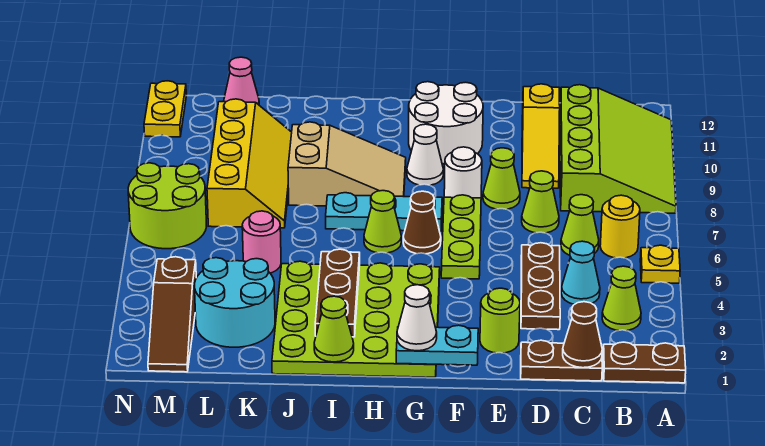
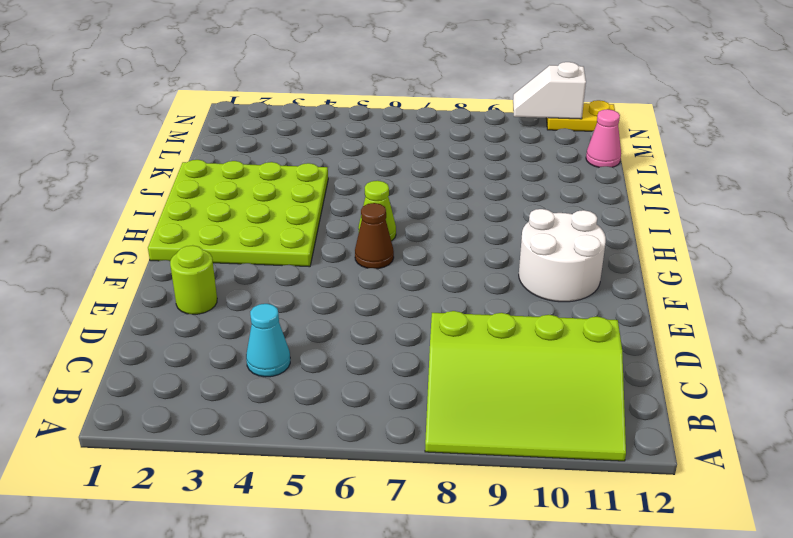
white 1x2 slope [513,62,586,119] -> none
none -> brown 1x2 plate [603,342,686,383]
none -> yellow 1x1 plate [640,245,680,283]
none -> lime 1x1 cone [602,266,641,331]
none -> yellow 1x1 round brick [600,195,640,258]

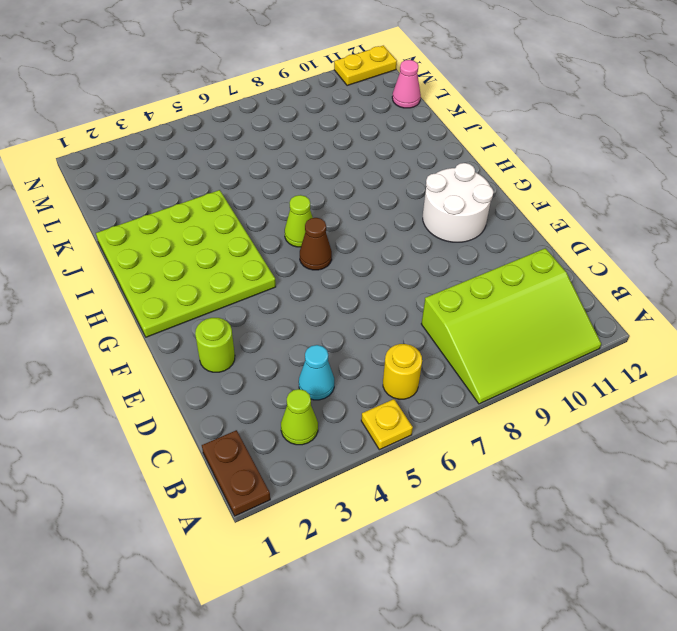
none -> brown 1x2 plate [521,340,602,381]
none -> lime 1x1 cone [561,195,599,255]
none -> brown 1x3 plate [521,243,560,330]
none -> lime 1x1 cone [522,171,559,233]

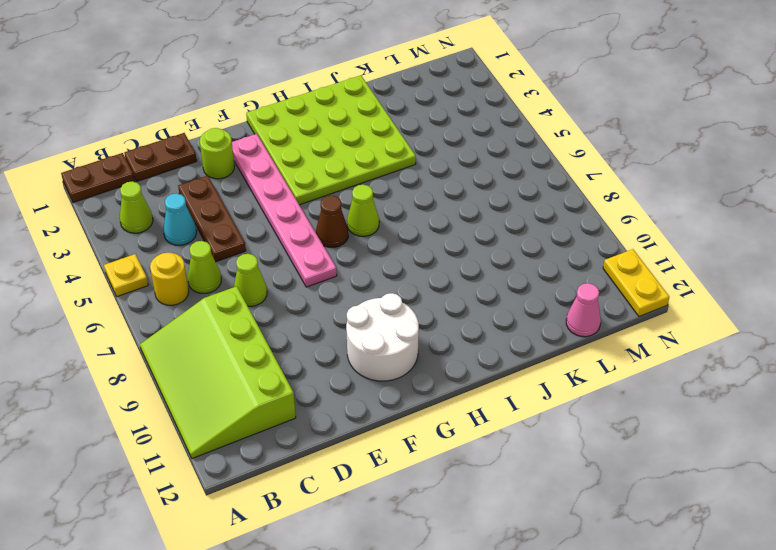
pink 1x6 plate [232,134,337,287] -> lime 1x3 plate [441,195,481,279]
none -> yellow 1x3 slope [522,84,560,188]
none -> lime 1x1 cone [483,148,520,209]
none -> white 1x1 round brick [444,147,482,198]
none -> cyan 1x3 plate [326,193,442,231]

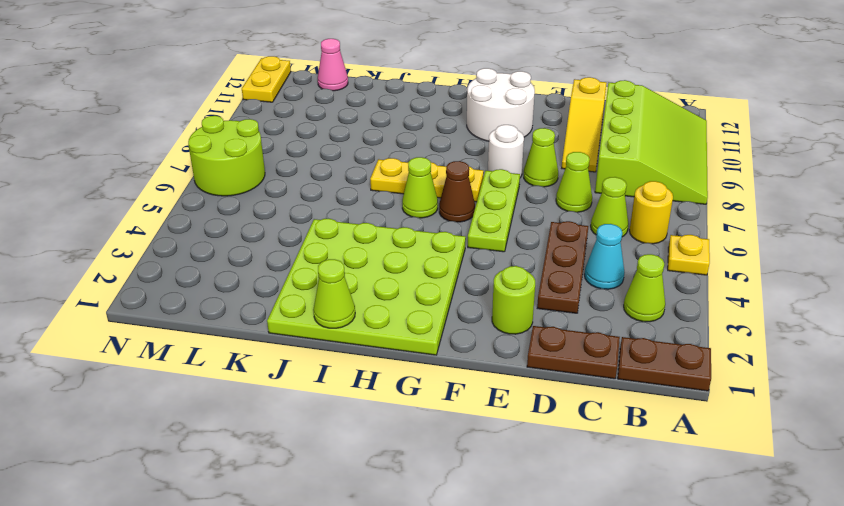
yellow 1x3 plate [370,158,484,202] -> cyan 1x3 plate [326,193,442,231]
none -> white 1x1 cone [407,124,443,185]
none -> tan 2x3 slope [288,122,406,206]
none -> cyan 2x2 round brick [195,258,275,347]
none -> pink 1x1 round brick [242,211,281,273]

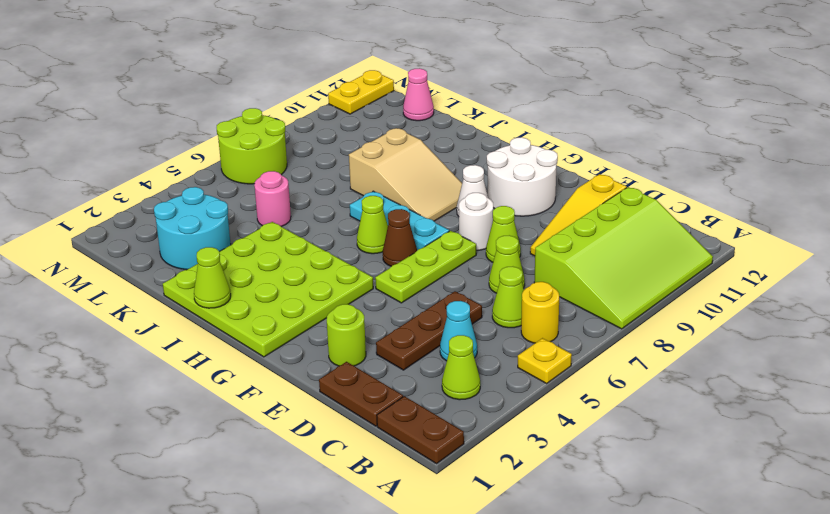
none -> yellow 2x4 slope [207,99,292,228]
none -> brown 1x3 slope [148,257,196,372]
none -> brown 1x1 cone [563,302,602,368]
none -> cyan 1x2 plate [396,325,478,365]

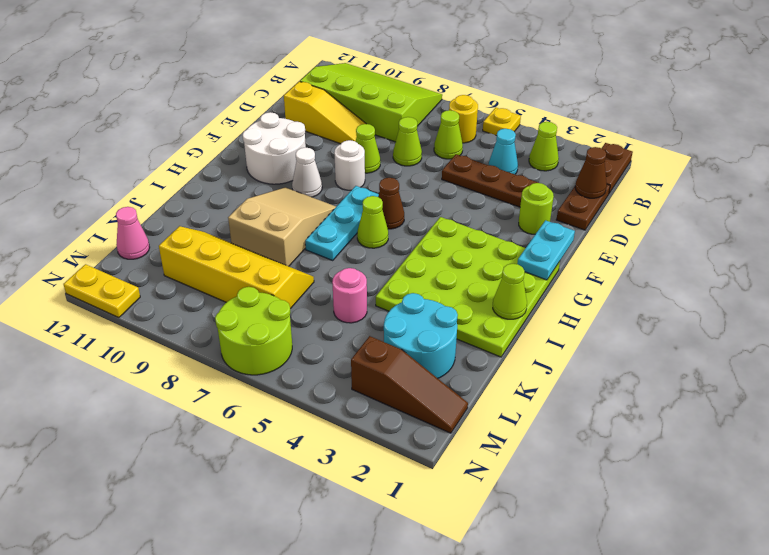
none -> lime 1x3 plate [441,195,481,279]
none -> brown 1x3 plate [315,249,360,337]
none -> white 1x1 cone [397,285,437,351]

